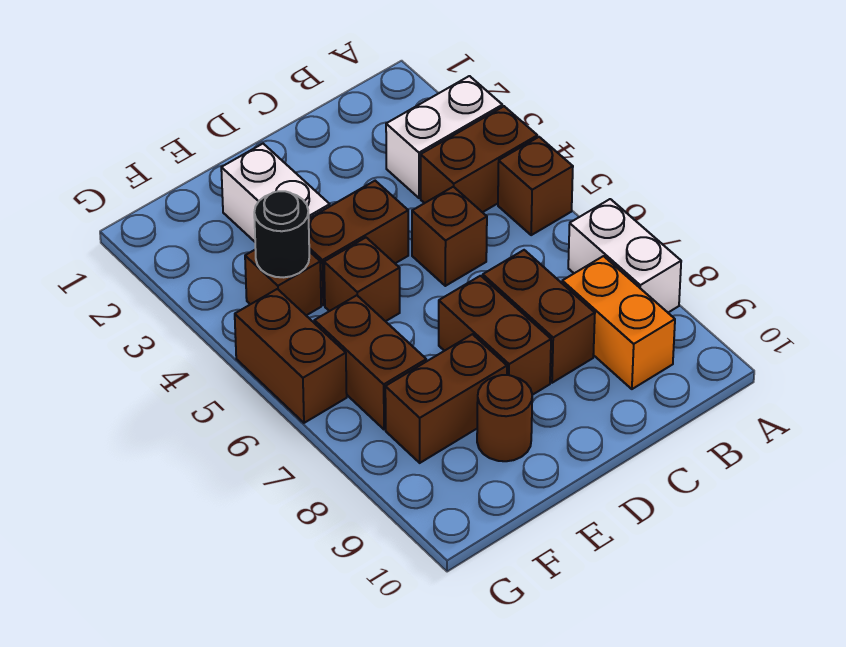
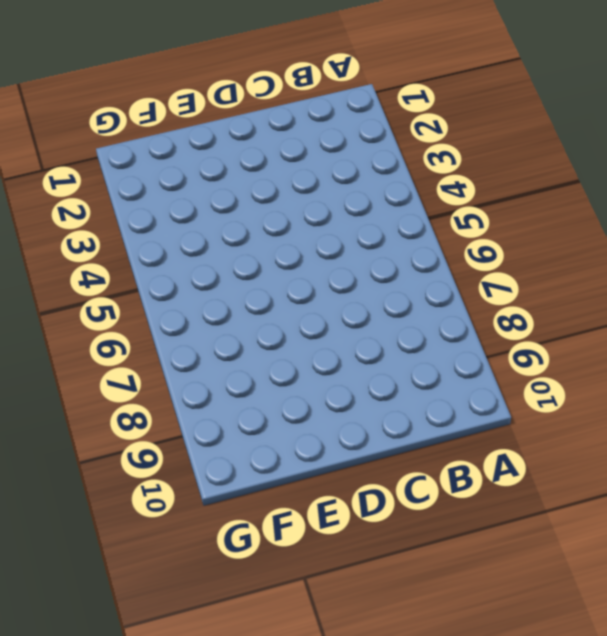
none -> white 1x2 brick [386,76,502,198]
none -> brown 1x2 brick [421,106,537,212]
none -> brown 1x1 brick [498,137,573,235]

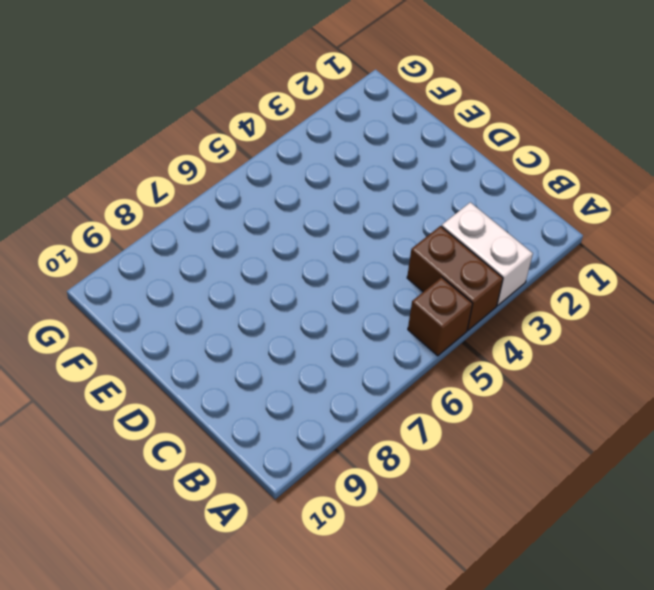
none -> white 1x2 brick [568,199,681,312]
none -> orange 1x2 brick [562,256,675,389]
none -> brown 1x1 brick [412,187,487,286]

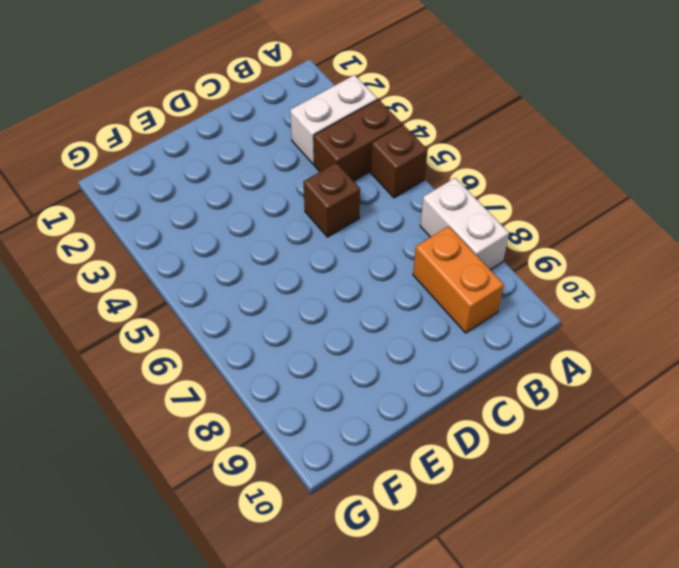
none -> brown 1x2 brick [483,250,595,383]
none -> brown 1x2 brick [309,181,408,305]
none -> brown 1x2 brick [439,276,551,395]

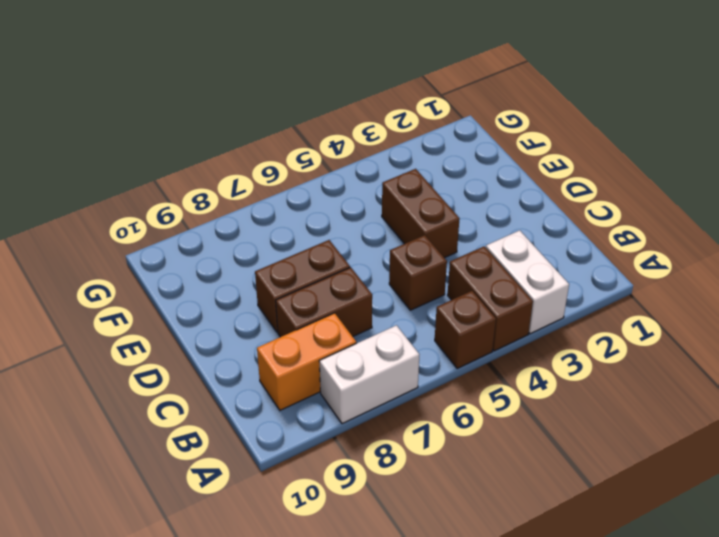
none -> white 1x2 brick [221,144,330,242]
none -> brown 1x1 brick [324,238,400,321]
none -> brown 1x2 brick [385,334,507,463]

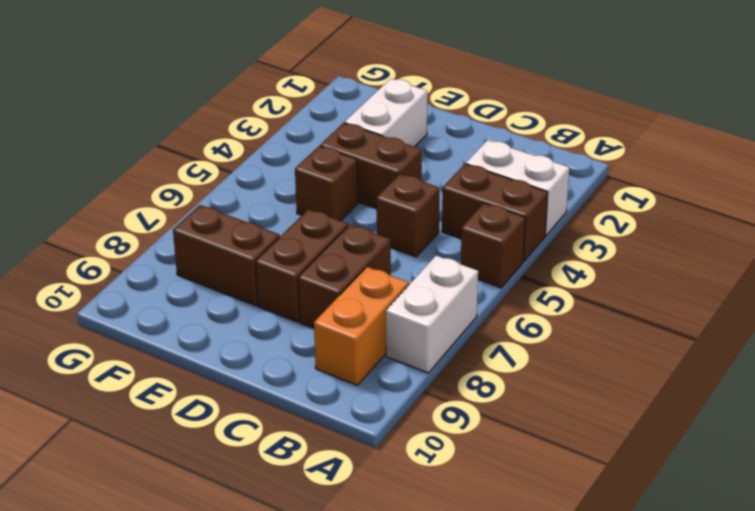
none -> brown 1x1 round brick [477,375,532,461]
none -> brown 1x1 brick [245,249,321,315]
none -> brown 1x2 brick [314,295,426,429]

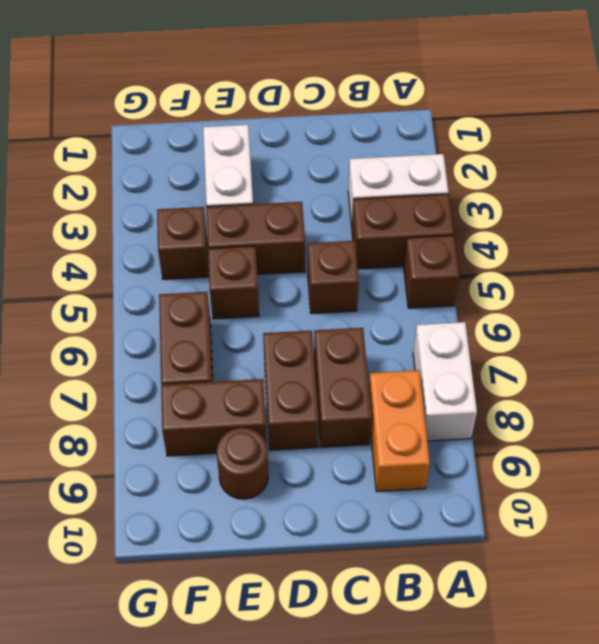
none -> brown 1x2 brick [235,289,347,423]
none -> black 1x1 round brick [254,191,309,277]

